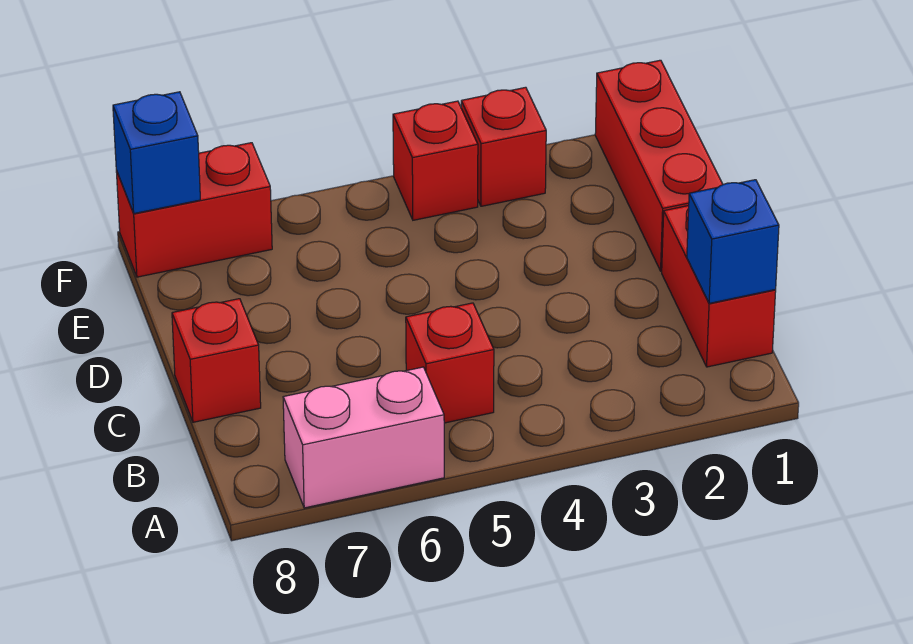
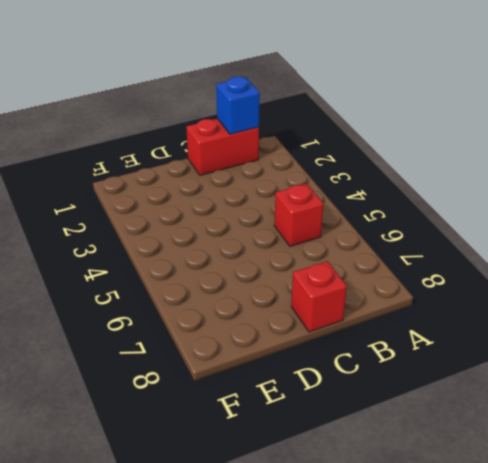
none -> pink 1x2 brick [283,367,444,508]
none -> red 1x3 brick [595,60,723,271]

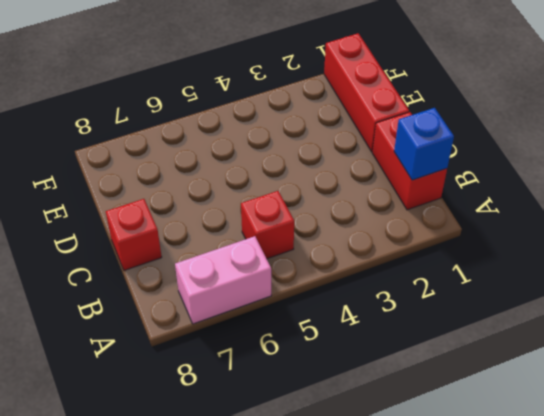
none -> red 1x1 brick [461,87,546,206]
none -> red 1x1 brick [393,101,478,220]

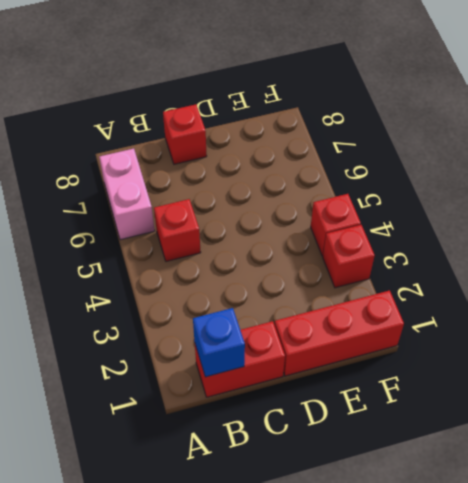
none -> red 1x2 brick [116,143,272,277]
none -> blue 1x1 brick [113,92,200,214]

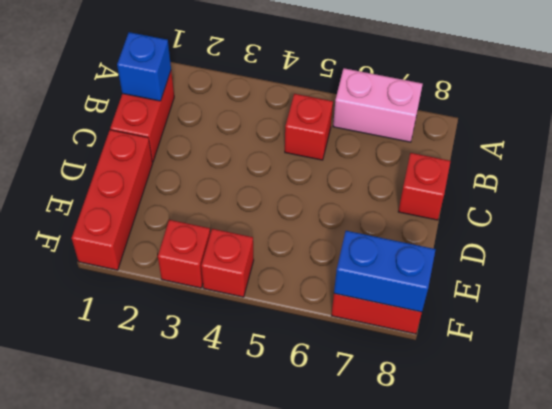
blue 1x2 brick [334,231,436,312] -> blue 1x1 brick [113,92,200,214]

